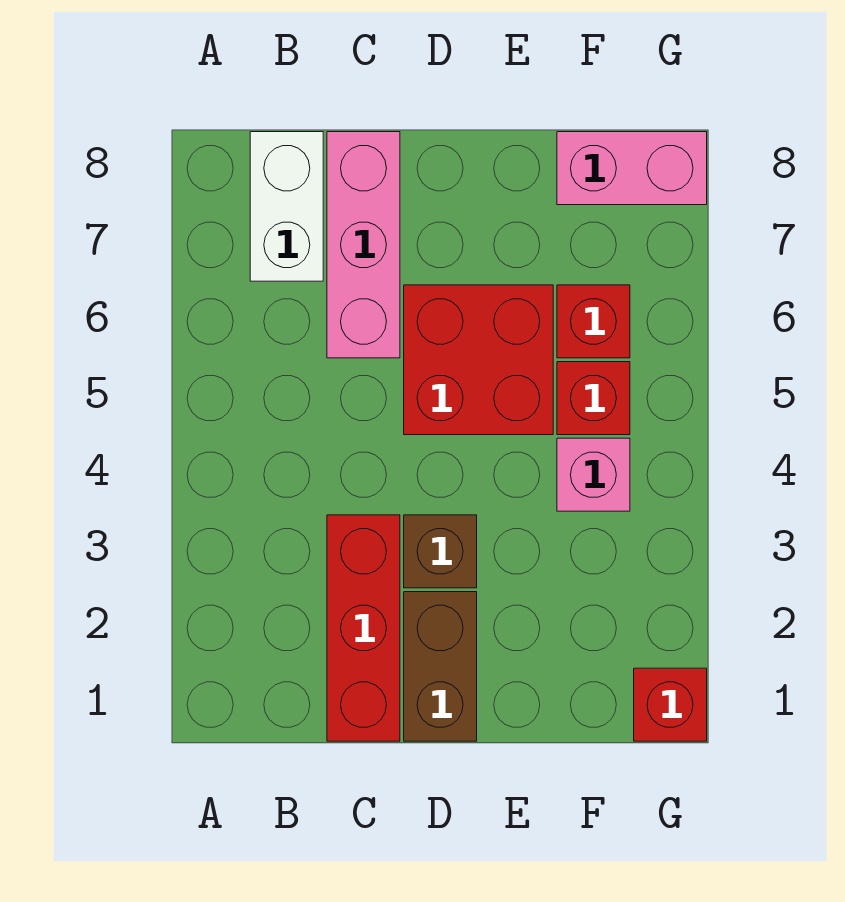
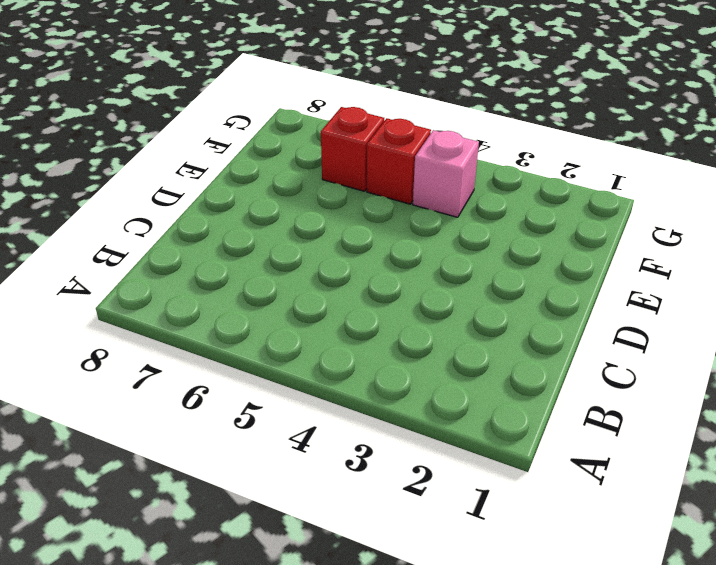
none -> white 1x2 brick [250,132,323,281]
none -> red 1x3 brick [327,515,400,741]

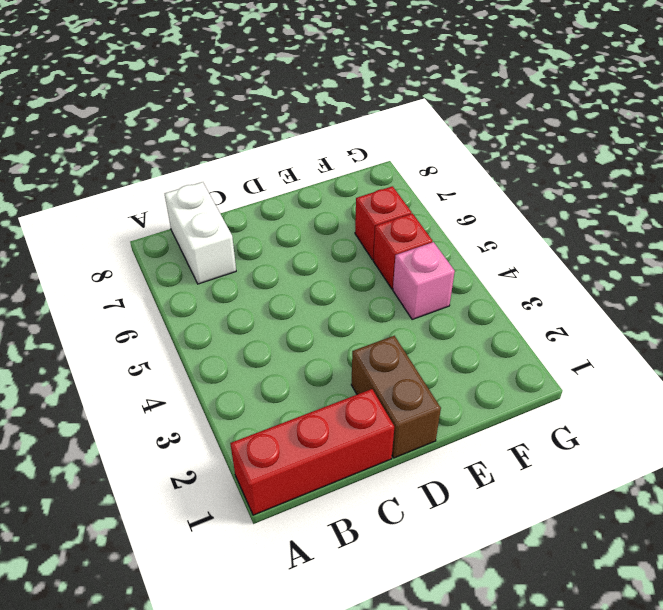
red 1x3 brick [230,389,394,515] -> red 1x3 brick turned to [327,515,400,741]
none -> pink 1x3 brick [327,132,400,358]
none -> brown 1x1 brick [404,515,477,588]

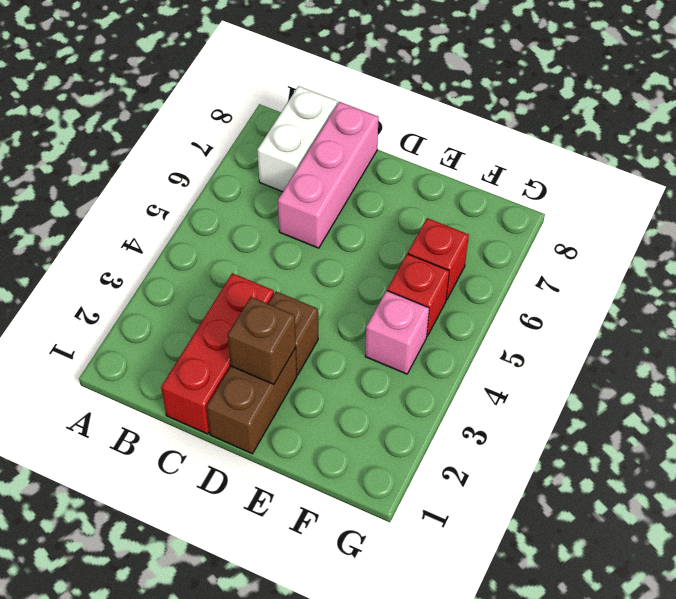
brown 1x1 brick [228,297,296,384] -> none
none -> red 2x2 brick [404,285,553,435]
none -> pink 1x2 brick [557,132,707,205]

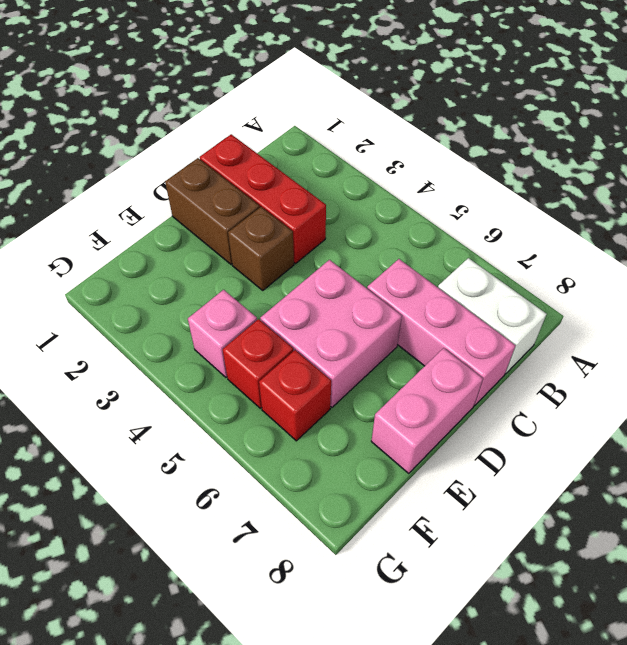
pink 2x2 brick [260,260,402,407] -> red 2x2 brick [404,285,553,435]
pink 1x2 brick [371,348,483,474] -> pink 1x2 brick moved to [557,132,707,205]
none -> red 1x1 brick [634,668,707,741]

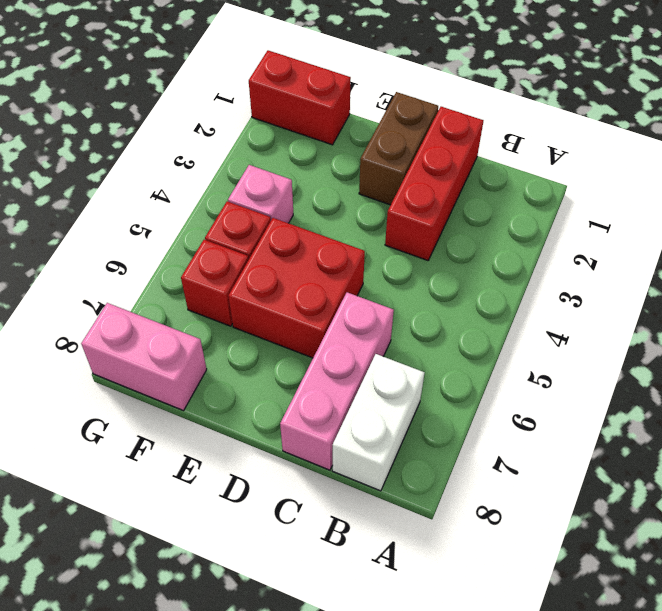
red 1x2 brick [249,50,351,145] -> red 1x1 brick [634,668,707,741]
none -> brown 1x1 brick [404,515,477,588]

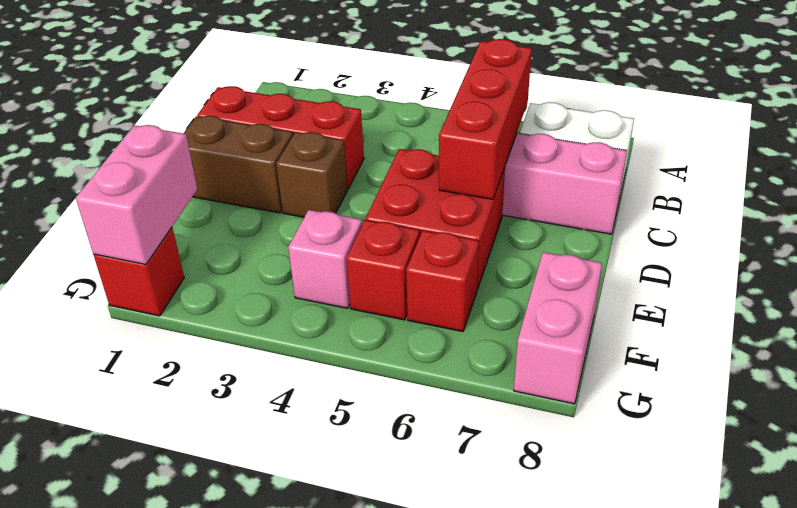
red 1x3 brick [439,39,532,199] -> none
pink 1x2 brick [76,125,197,265] -> none

